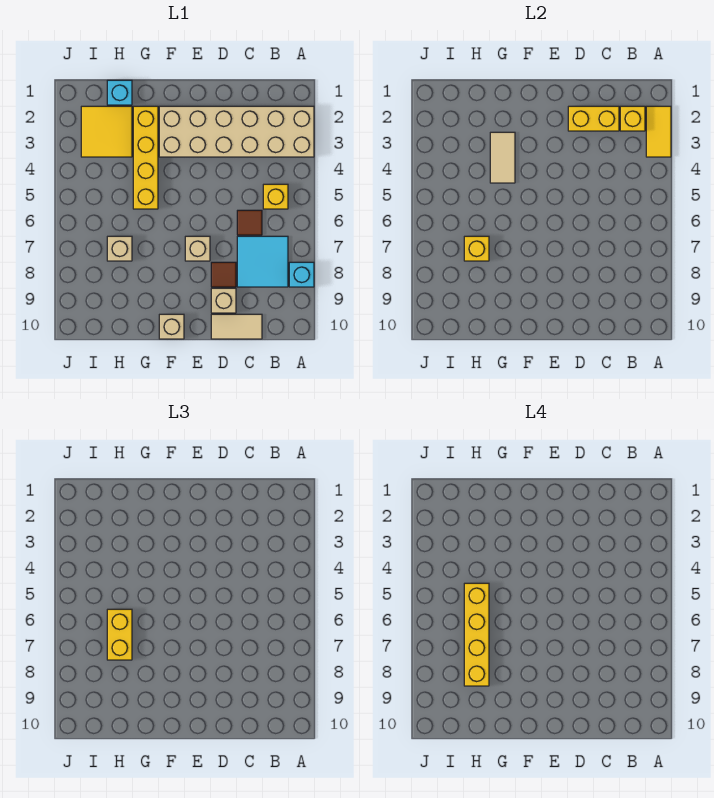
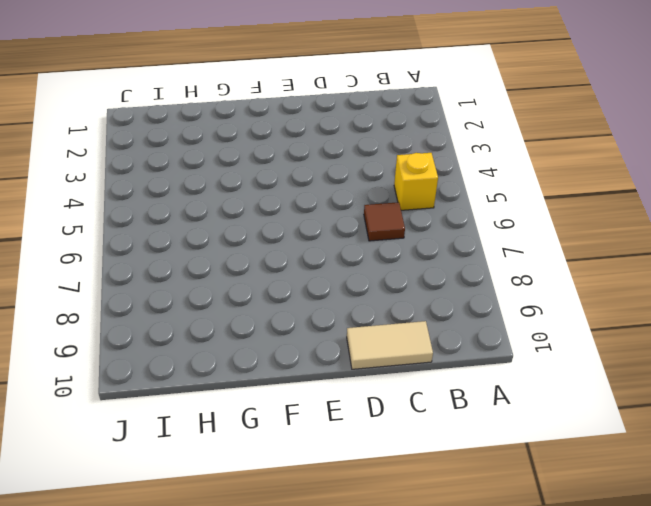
none -> tan 2x6 brick [159,106,314,157]
none -> cyan 1x1 brick [289,262,314,287]
none -> cyan 2x2 tile [237,236,288,287]

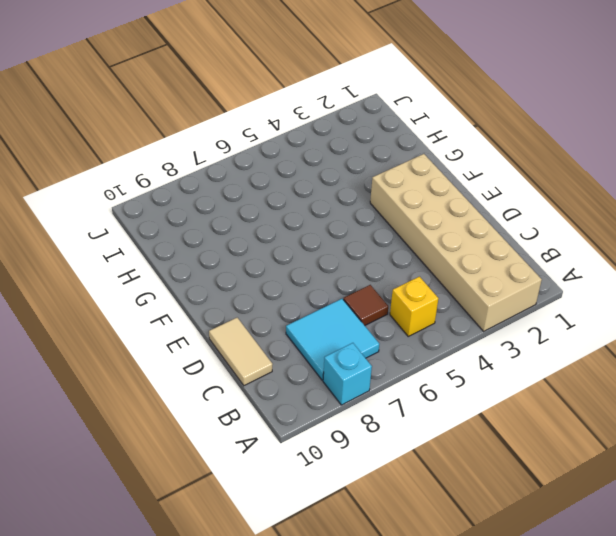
none -> brown 1x1 tile [211,262,236,287]
none -> tan 1x1 brick [211,288,236,313]
none -> tan 1x1 brick [185,236,210,261]

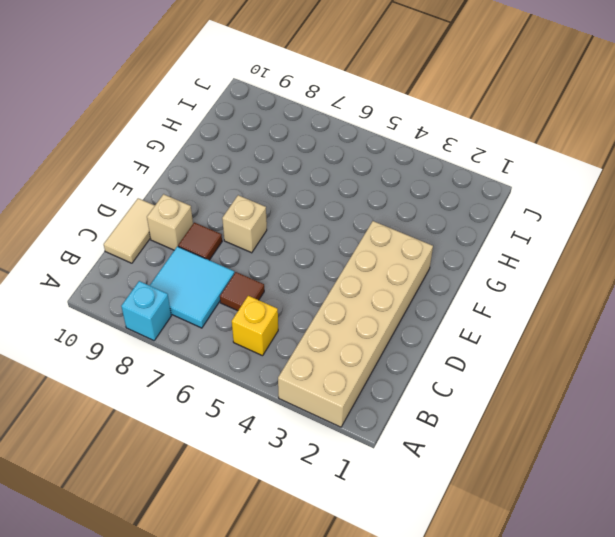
none -> tan 1x1 brick [159,314,184,339]
none -> yellow 1x4 brick [133,106,158,209]
none -> cyan 1x1 brick [107,80,132,105]

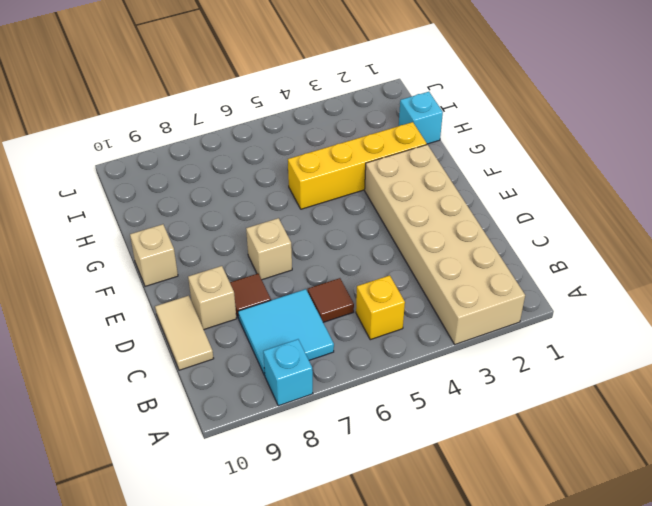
none -> yellow 2x2 tile [81,106,132,157]
none -> tan 1x1 brick [107,236,132,261]
none -> yellow 1x2 tile [646,106,671,157]

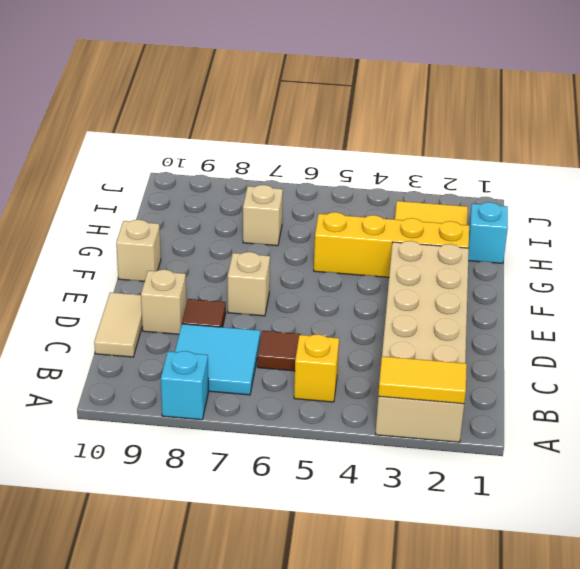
none -> yellow 1x1 brick [620,106,645,131]
none -> yellow 1x2 brick [568,106,619,131]
none -> tan 1x2 tile [490,132,515,183]

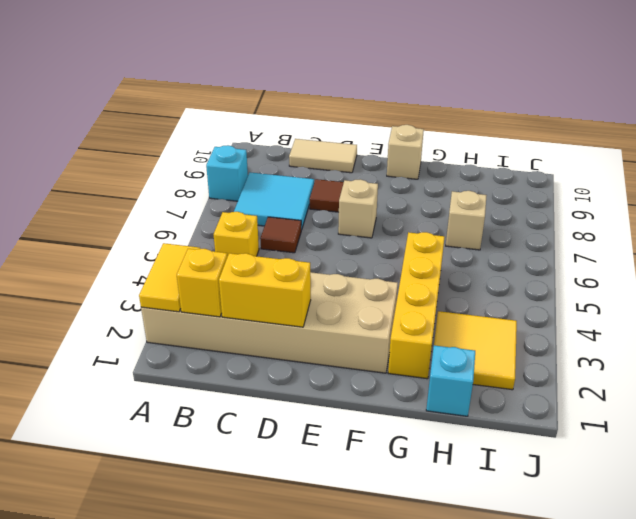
none -> tan 1x1 brick [211,288,236,313]
none -> tan 1x2 tile [490,132,515,183]
none -> yellow 1x1 brick [464,236,489,261]

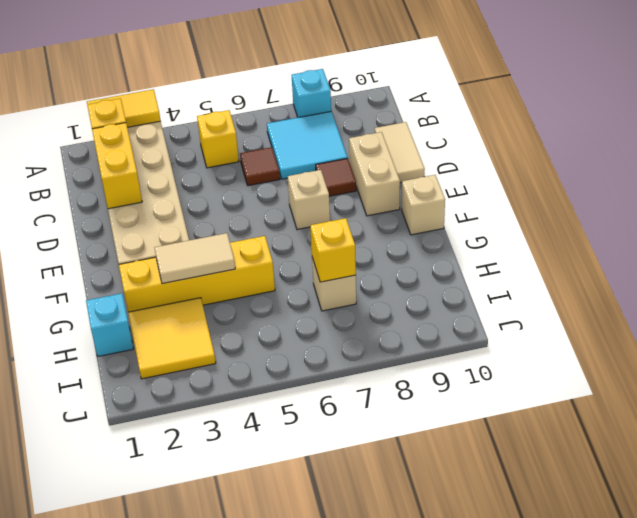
tan 1x2 brick [349,132,400,216] -> tan 1x1 brick [211,288,236,313]
none -> yellow 1x2 brick [107,609,132,660]
none -> yellow 1x4 brick [464,583,489,686]

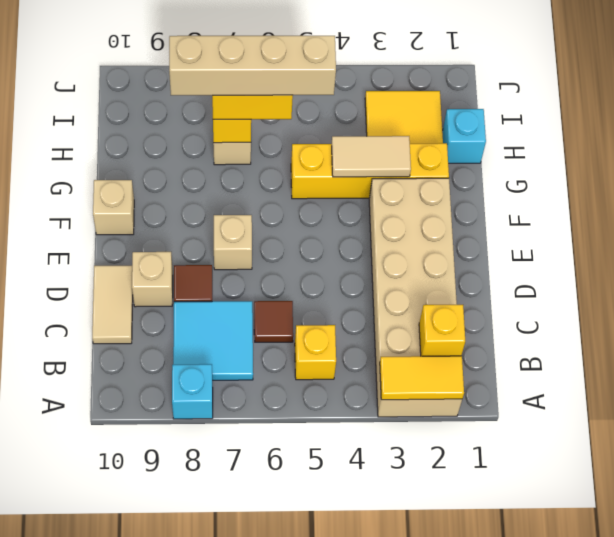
tan 1x4 brick [169,36,336,96] -> yellow 1x4 brick [464,583,489,686]
none -> yellow 1x2 brick [568,106,619,131]

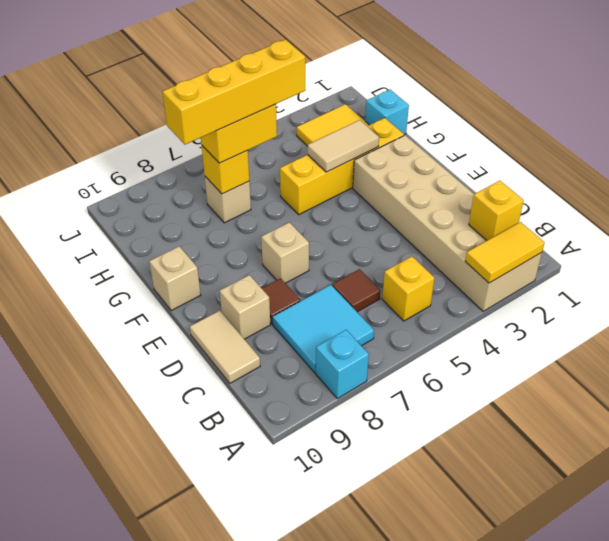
none -> yellow 1x2 brick [568,106,619,131]

